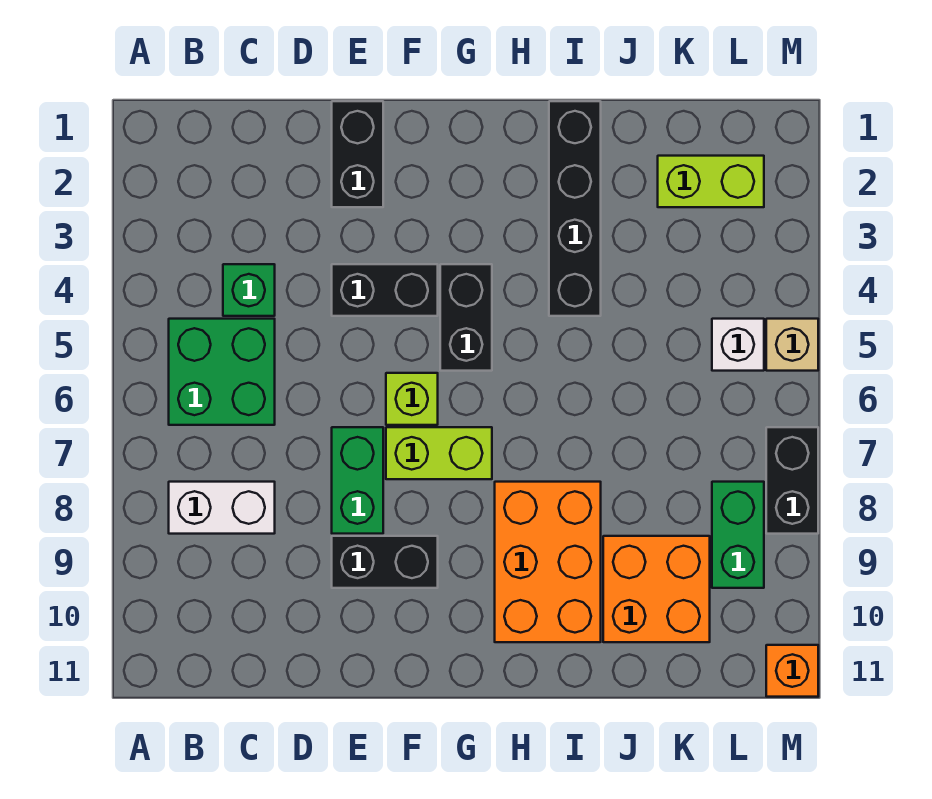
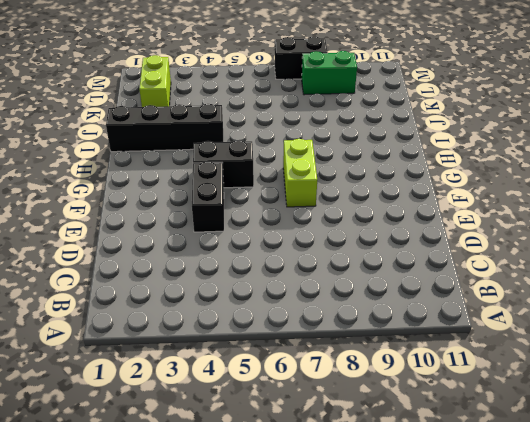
none -> green 2x2 brick [169,319,275,425]
none -> white 1x2 brick [169,482,275,534]
none -> green 1x1 brick [223,264,275,316]

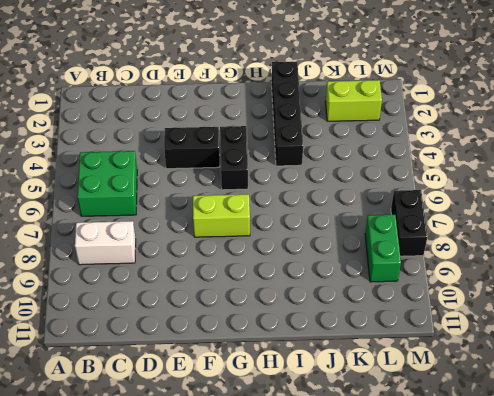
none -> green 1x1 brick [223,264,275,316]
none -> black 1x2 brick [332,101,383,207]
none -> green 1x2 brick [332,427,383,534]

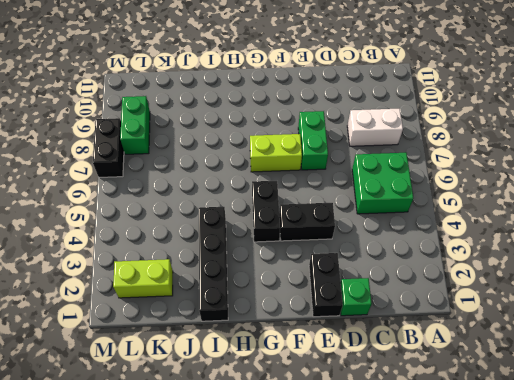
green 1x1 brick [341,278,372,316] -> green 1x1 brick moved to [223,264,275,316]
none -> black 1x2 brick [332,536,438,588]
none -> lime 1x1 brick [386,373,438,425]
none -> orange 2x3 brick [495,482,601,642]

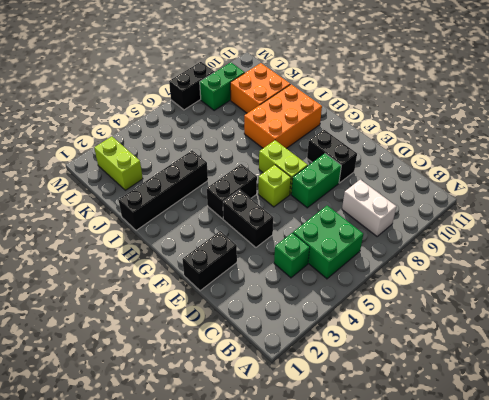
none -> white 1x1 brick [712,319,764,371]
none -> tan 1x1 brick [766,319,818,371]
none -> orange 1x1 brick [766,645,818,697]

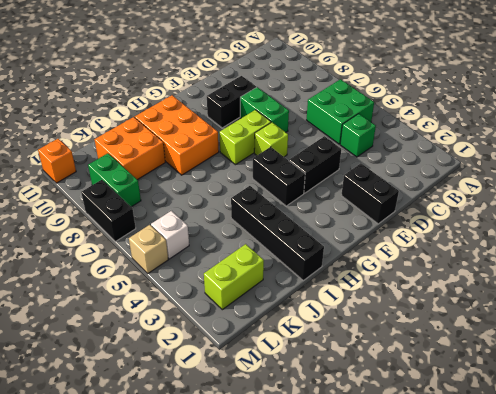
none -> white 1x2 brick [169,482,275,534]

